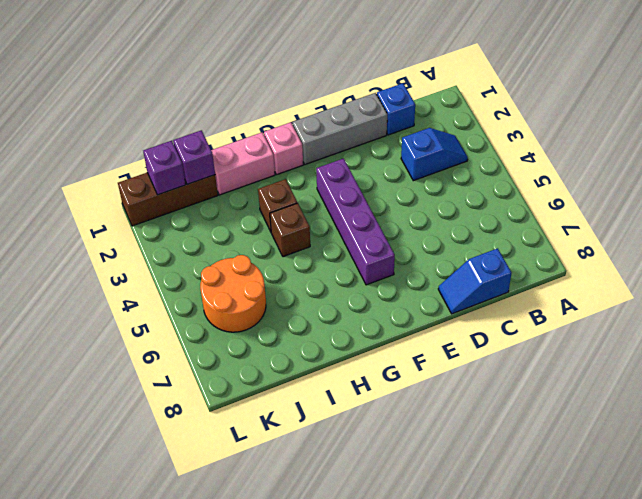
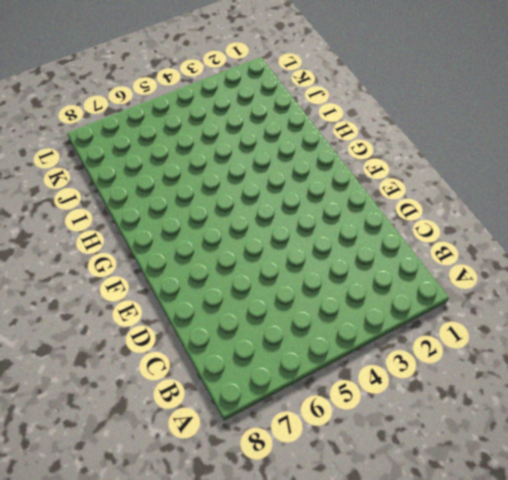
none -> blue 1x2 slope [401,128,468,181]
none -> blue 1x1 brick [377,83,415,135]
none -> blue 1x2 slope [438,248,511,314]

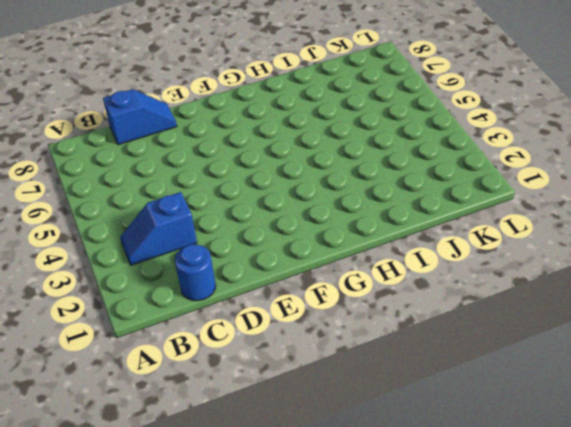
blue 1x1 round brick [175,244,216,301] -> blue 1x1 brick [377,83,415,135]
none -> grey 1x3 brick [292,93,387,165]
none -> purple 1x4 brick [316,158,395,285]
none -> pink 1x1 brick [264,122,303,175]

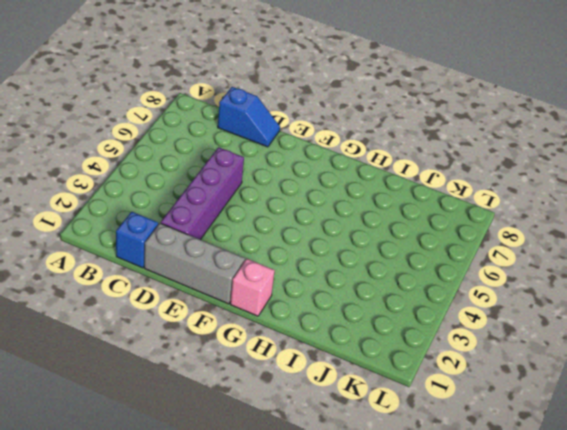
purple 1x4 brick [161,147,244,240] -> purple 1x4 brick moved to [316,158,395,285]
none -> blue 1x2 slope [401,128,468,181]
none -> pink 1x2 brick [211,133,275,195]
none -> brown 1x1 brick [258,179,297,231]

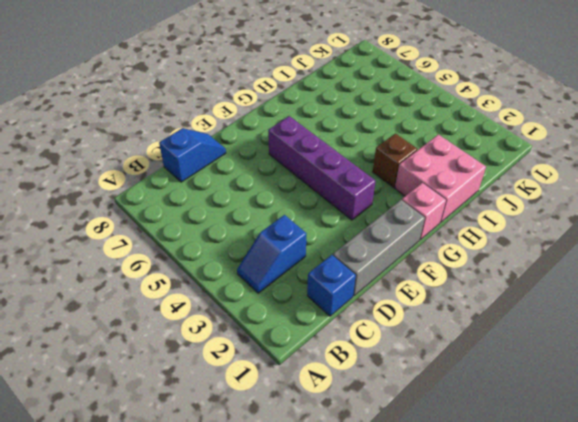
pink 2x2 brick [395,135,486,222] -> pink 1x2 brick [211,133,275,195]
none -> brown 1x1 brick [270,203,310,257]
none -> brown 1x3 brick [118,173,218,226]
none -> orange 2x2 round brick [200,255,266,332]

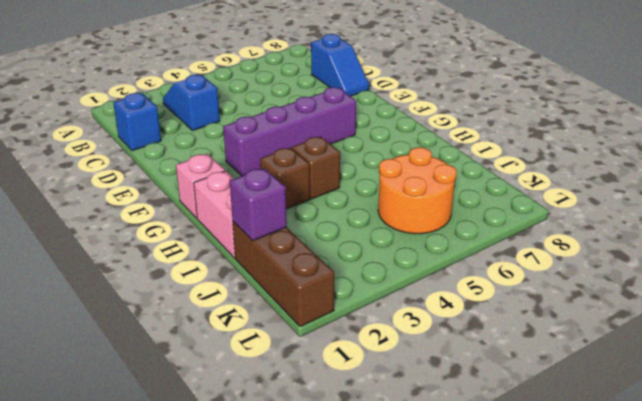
none -> grey 1x3 brick [292,93,387,165]
none -> purple 1x1 brick [143,141,186,195]

